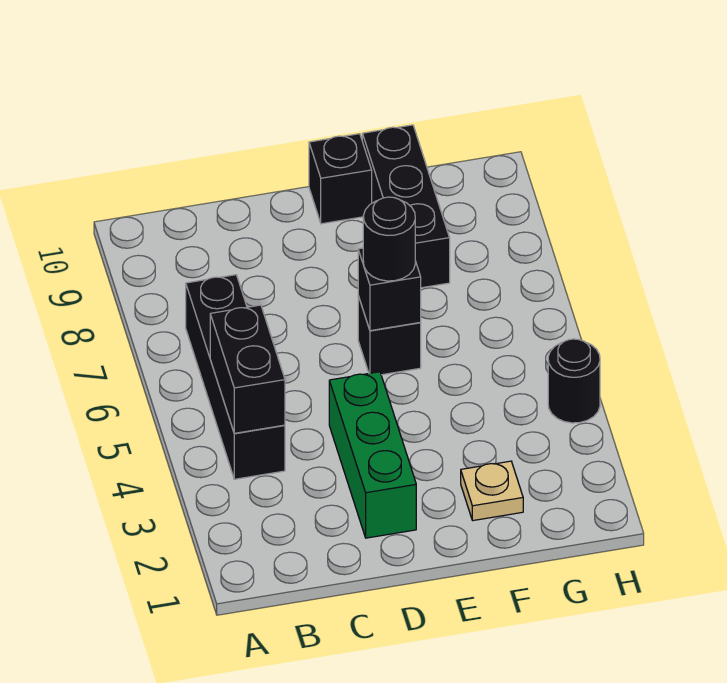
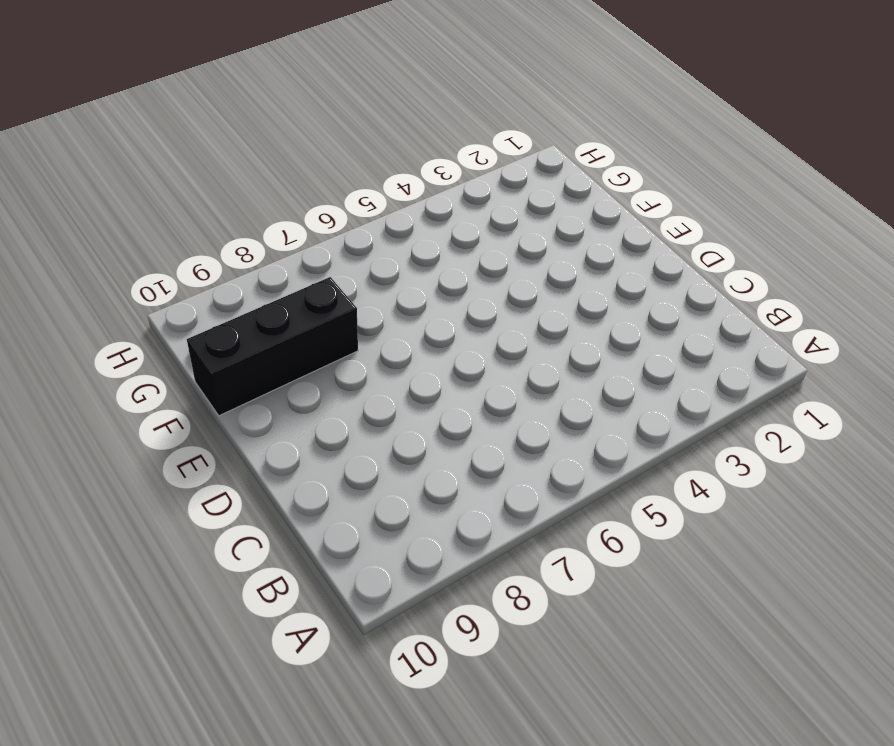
none -> black 1x4 brick [186,275,285,479]
none -> green 1x3 brick [329,372,416,538]

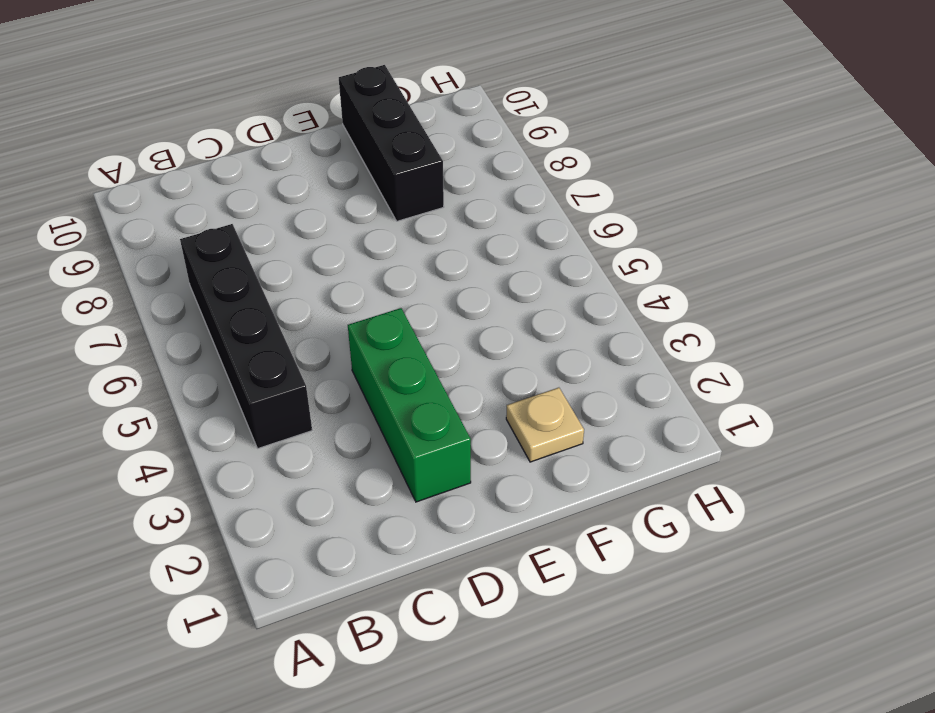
none -> black 1x1 brick [358,296,421,375]
none -> black 1x1 brick [309,134,372,224]

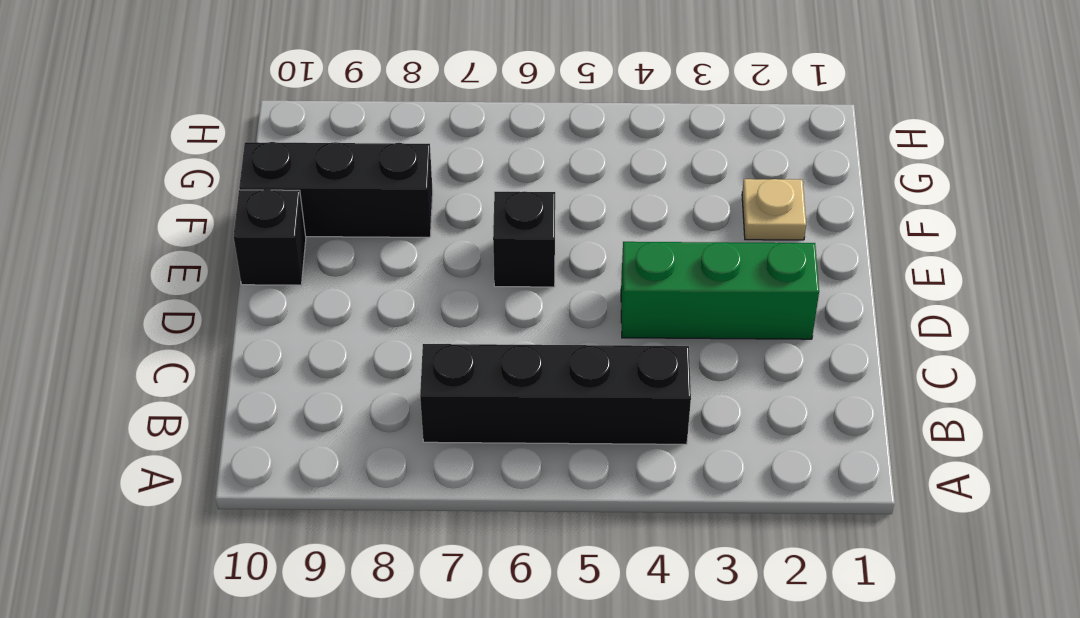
none -> black 1x1 round brick [548,339,600,423]
none -> black 1x2 brick [210,305,285,433]

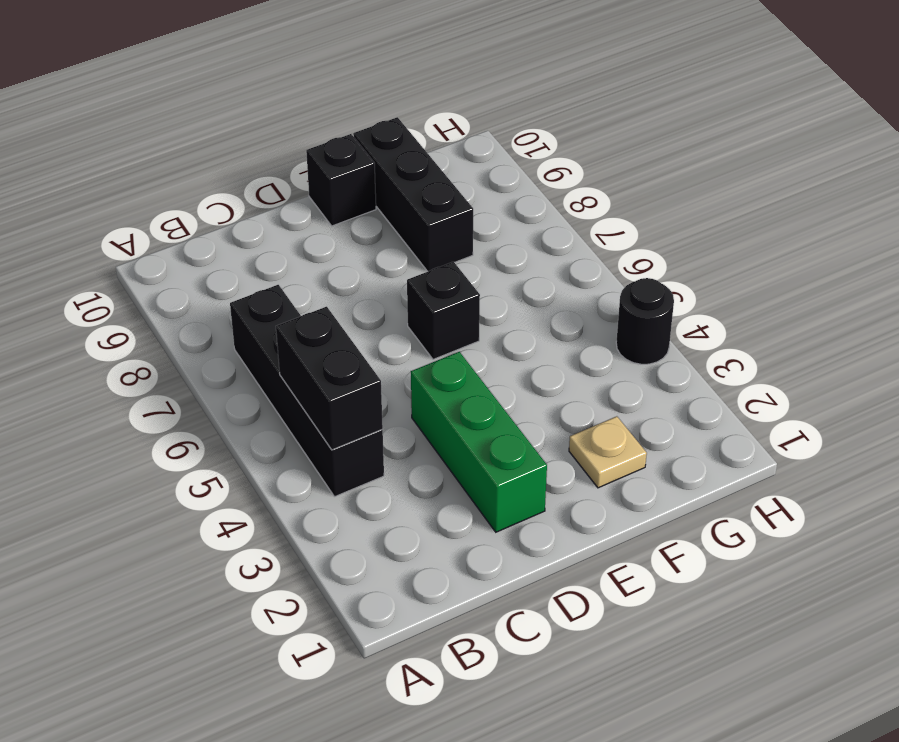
none -> black 1x1 brick [358,248,421,331]
none -> black 1x1 round brick [363,197,415,281]

